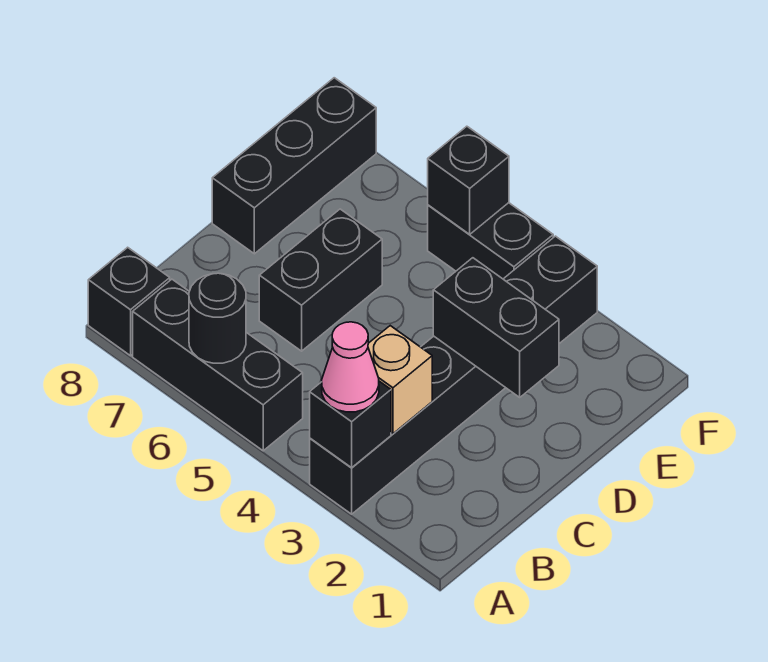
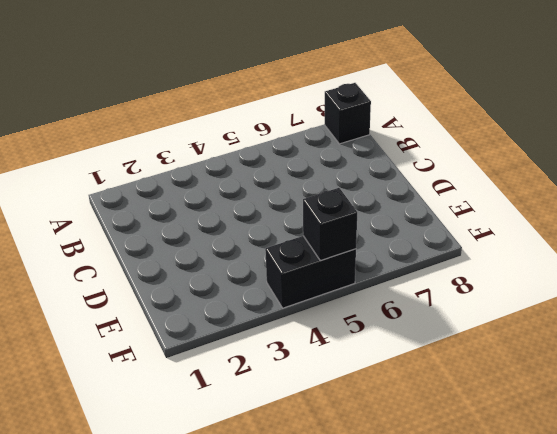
none -> black 1x6 brick [310,236,597,514]
none -> black 1x3 brick [133,279,303,451]
none -> black 1x2 brick [259,209,382,351]

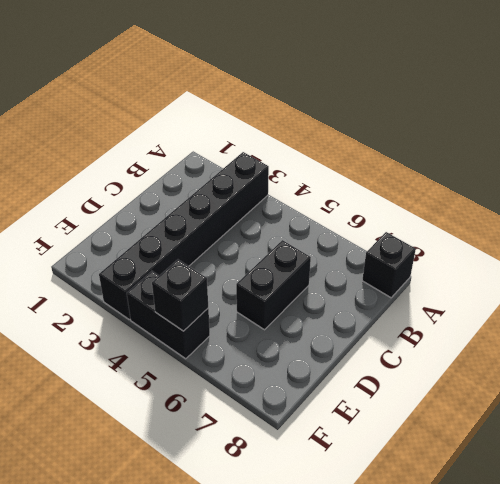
none -> black 1x3 brick [133,279,303,451]
none -> black 1x3 brick [212,78,376,254]
none -> black 1x1 brick [310,381,391,468]

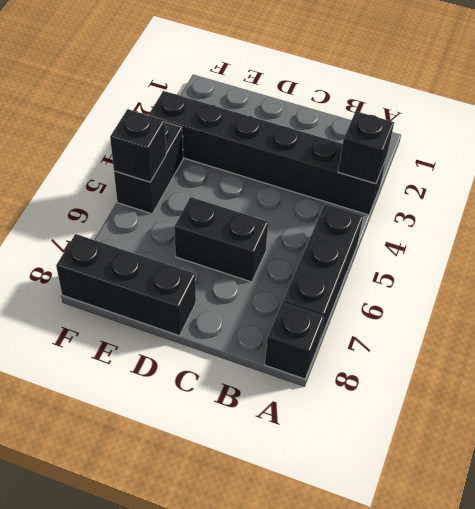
none -> black 1x1 round brick [189,273,246,363]
none -> tan 1x1 brick [368,326,432,434]
none -> black 1x2 brick [433,258,559,397]

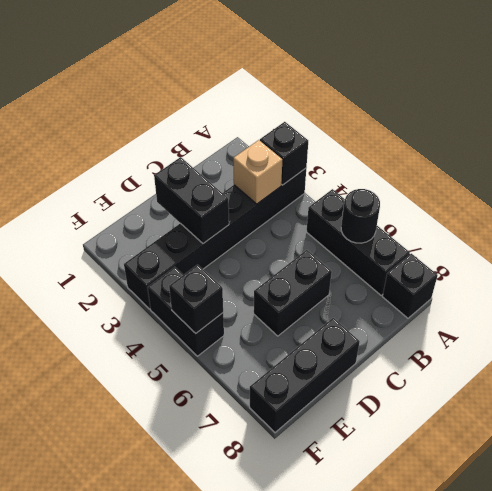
none -> pink 1x1 cone [322,322,379,412]

